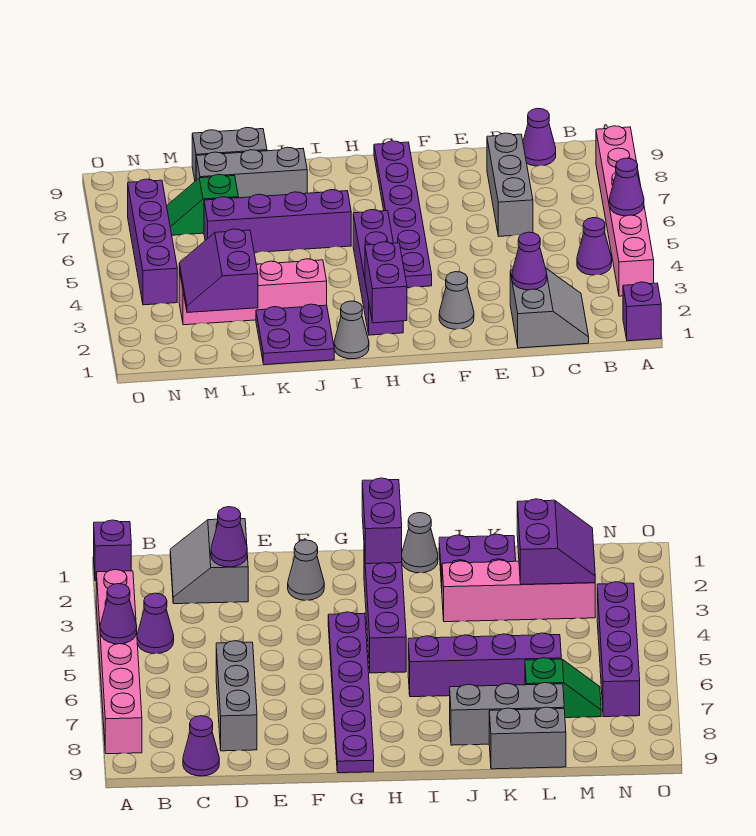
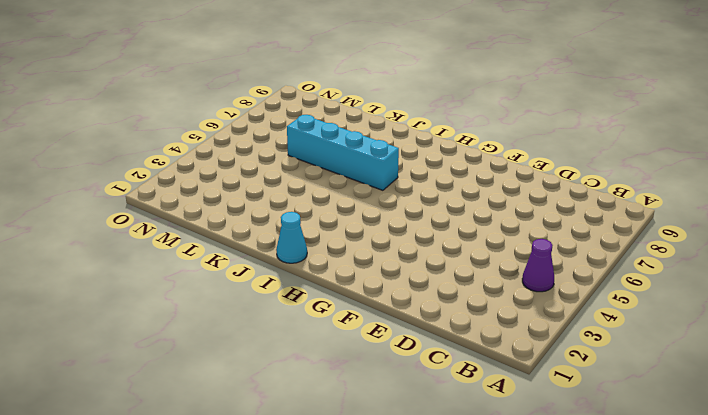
cyan 1x1 cone [276,212,307,263] -> grey 1x1 cone [334,301,369,359]
cyan 1x4 brick [287,115,399,190] -> purple 1x4 brick [204,190,351,253]
none -> purple 1x1 brick [623,282,661,341]
none -> pink 1x6 brick [596,126,654,296]
none -> grey 2x2 slope [510,269,589,348]

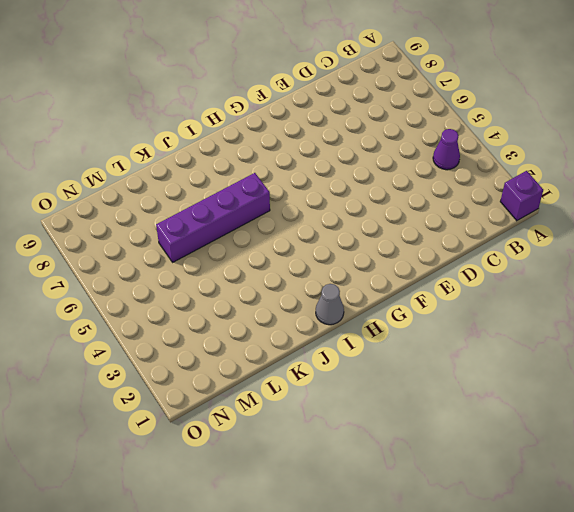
none -> pink 1x6 brick [596,126,654,296]
none -> grey 2x2 slope [510,269,589,348]
none -> purple 1x1 cone [523,108,556,166]

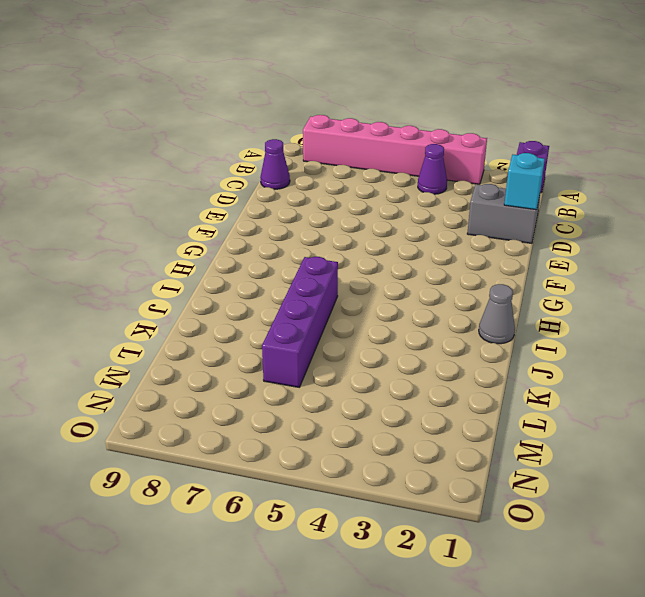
cyan 1x1 brick [504,153,545,210] -> none
none -> grey 1x3 brick [487,133,533,236]
none -> grey 1x1 cone [439,272,474,329]
none -> purple 1x6 plate [374,141,432,288]

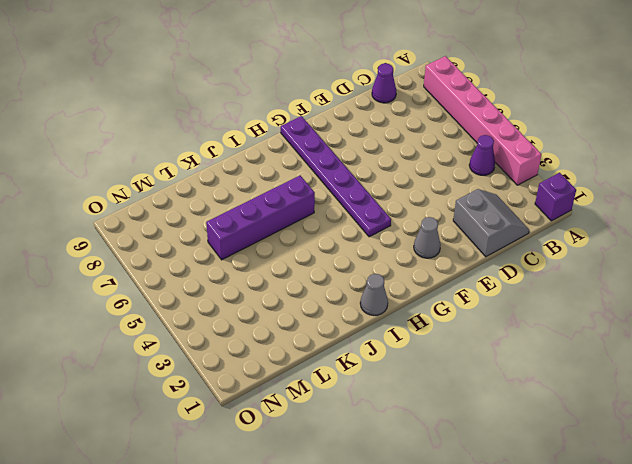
none -> grey 1x3 brick [487,133,533,236]
none -> purple 1x4 brick [353,210,403,335]
none -> purple 2x2 plate [256,304,334,365]

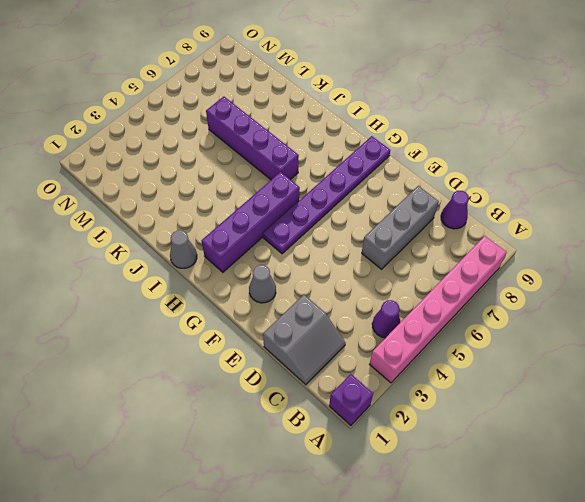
none -> purple 2x2 plate [256,304,334,365]
none -> pink 1x4 brick [179,259,327,325]
none -> grey 1x3 brick [196,147,307,198]

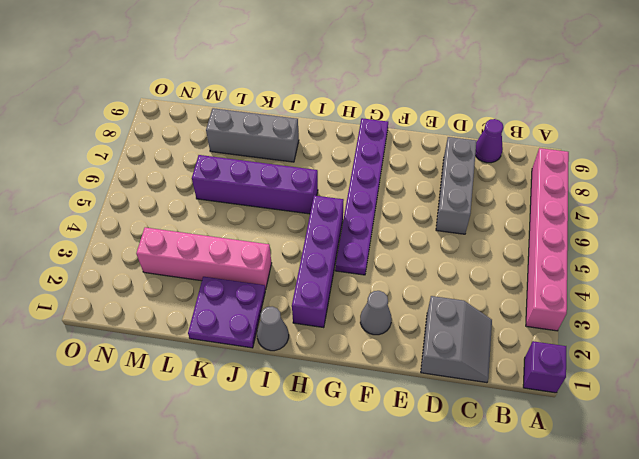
none -> purple 1x1 cone [577,218,612,275]
none -> grey 1x2 brick [192,128,267,181]
none -> green 1x2 slope [167,174,238,235]

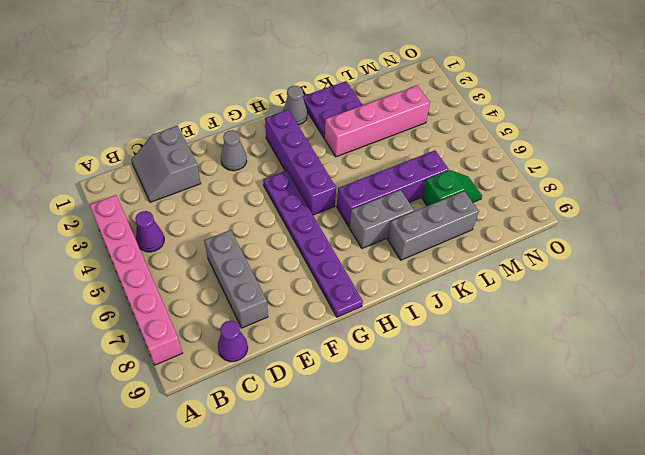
grey 1x2 brick [349,190,414,248] -> grey 1x2 brick moved to [192,128,267,181]
none -> purple 1x1 brick [623,282,661,341]
none -> purple 1x4 brick [128,179,177,305]
none -> purple 1x1 cone [609,158,644,216]

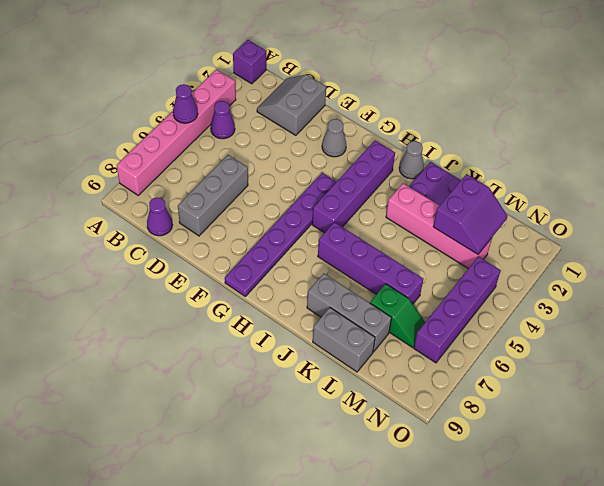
none -> purple 1x1 cone [512,232,547,290]
none -> purple 1x2 brick [365,242,407,323]

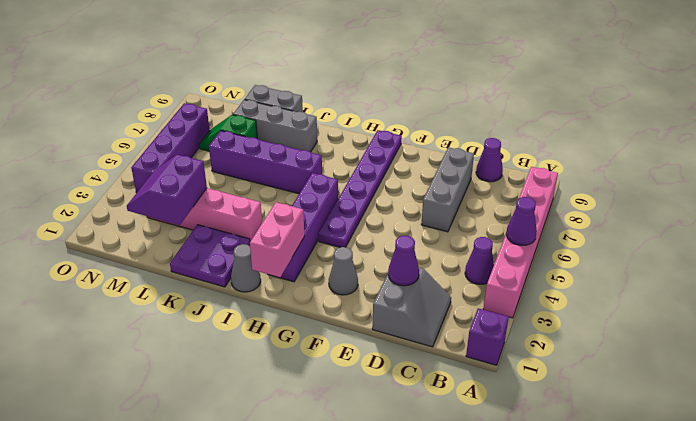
pink 1x2 brick [250,202,304,278] -> purple 1x2 brick [365,242,407,323]

